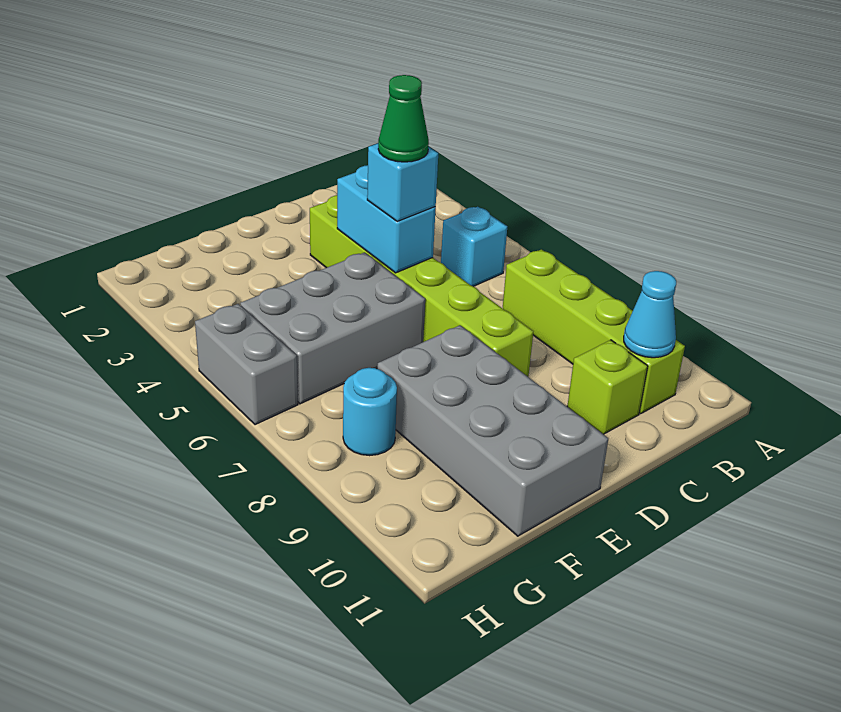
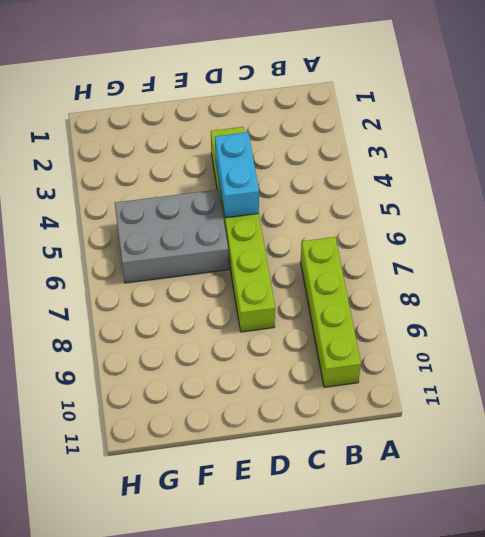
none -> cyan 1x1 brick [441,207,507,286]
none -> lime 1x1 brick [567,340,648,434]
none -> grey 2x4 brick [377,325,608,536]

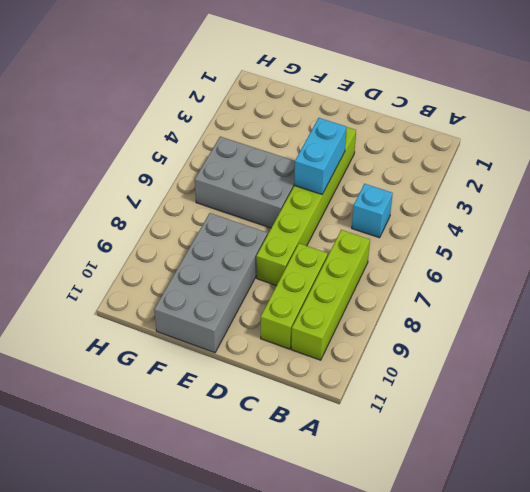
lime 1x3 brick [261,243,328,349] -> lime 1x1 brick [567,340,648,434]
none -> cyan 1x1 round brick [343,368,397,456]
none -> grey 1x2 brick [195,304,298,425]
none -> cyan 1x1 cone [624,271,676,358]

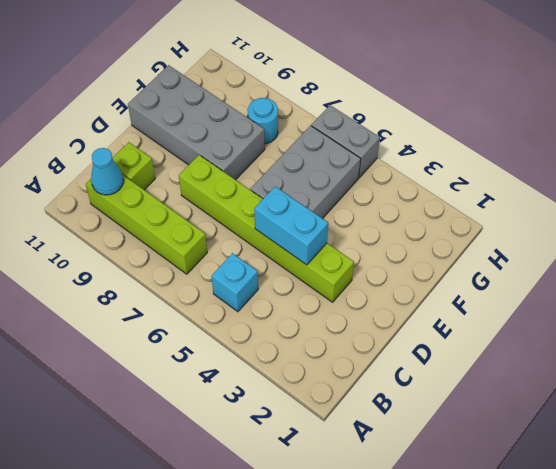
none -> cyan 1x1 brick [367,144,438,221]
none -> green 1x1 cone [378,75,429,162]

